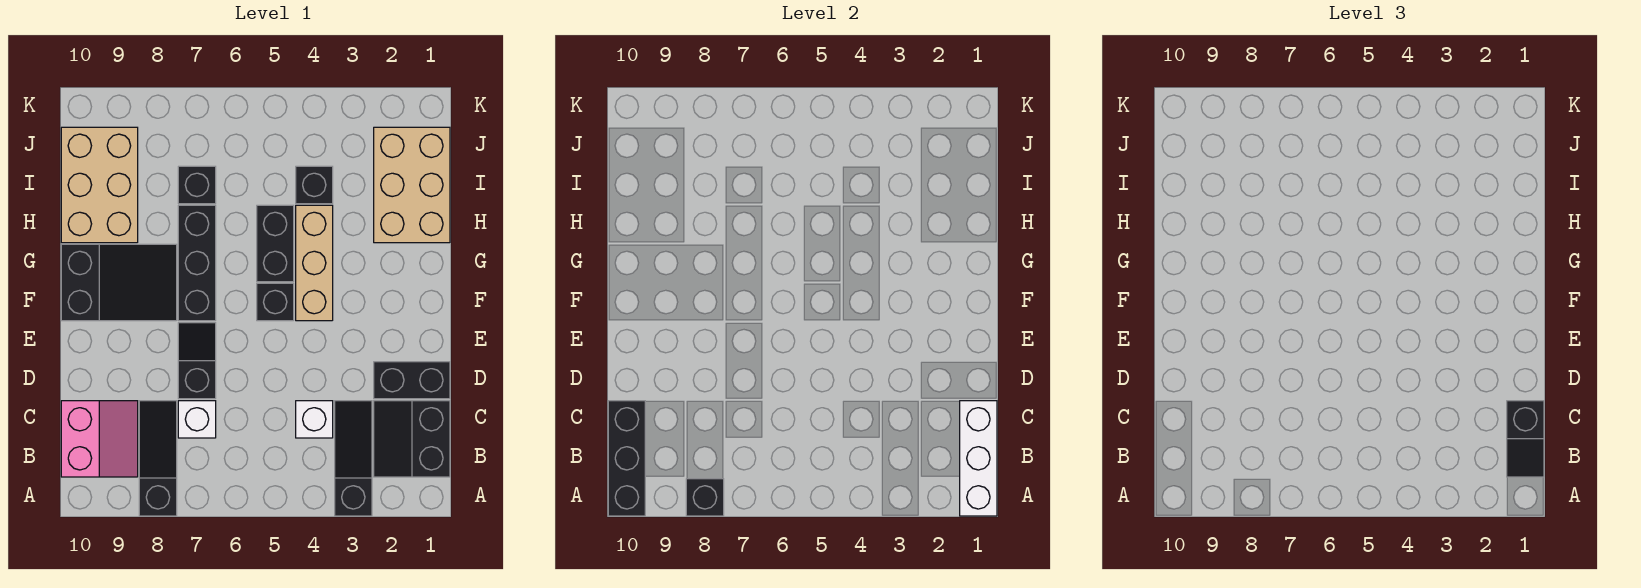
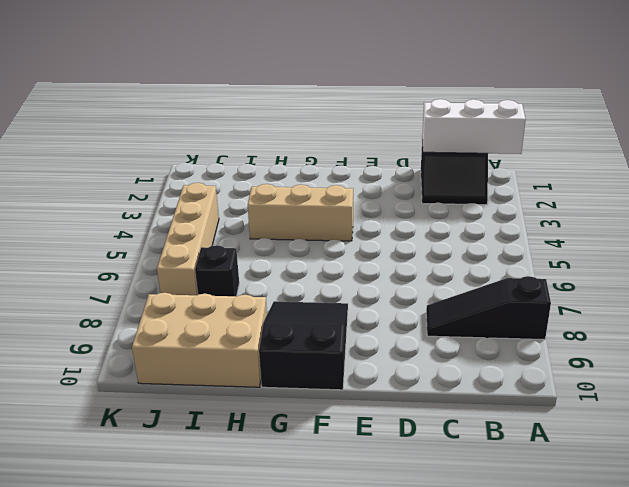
tan 1x4 brick [157,183,219,295] -> none
none -> black 1x3 slope [335,401,372,516]
none -> pink 2x2 slope [61,401,138,477]
none -> white 1x1 brick [296,401,333,438]

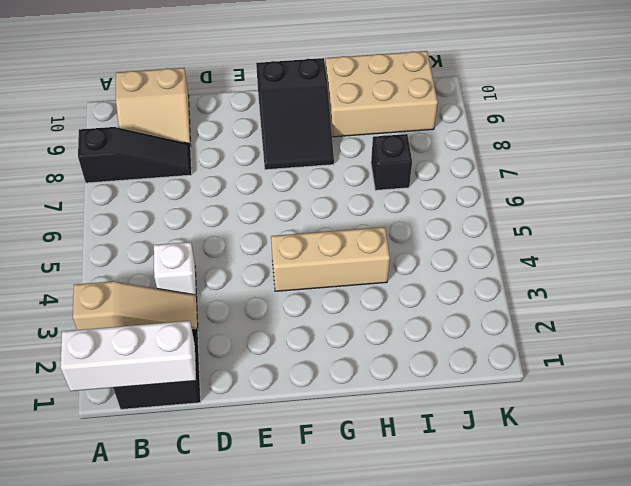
tan 1x3 slope [73,281,198,330] -> black 1x3 slope [335,401,372,516]
tan 2x2 slope [116,68,191,146] -> pink 2x2 slope [61,401,138,477]
none -> white 1x1 brick [178,401,216,438]
none -> black 1x2 brick [374,362,450,399]
none -> black 1x2 slope [178,323,216,399]

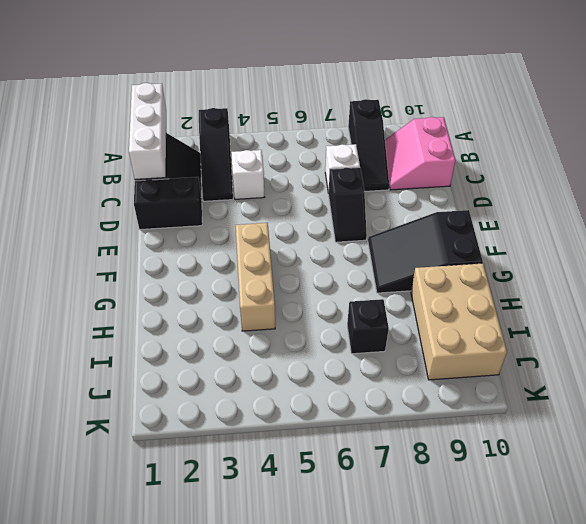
none -> black 1x1 brick [257,283,294,321]
none -> black 1x3 brick [178,205,216,321]
none -> black 1x2 brick [257,205,294,282]

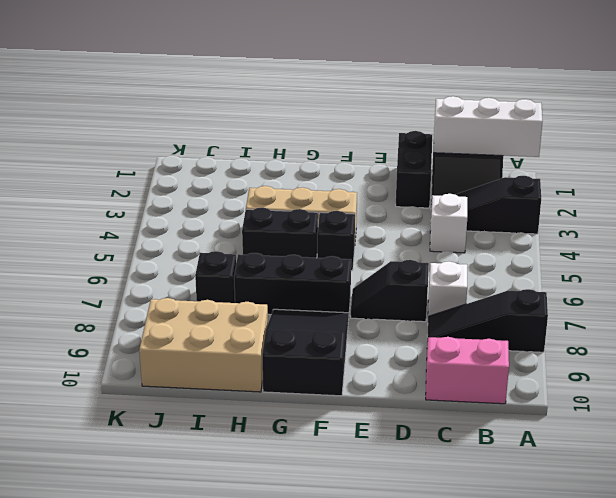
none -> tan 2x3 brick [374,127,450,243]
none -> black 1x1 brick [296,166,333,204]
none -> black 1x1 brick [686,479,724,516]

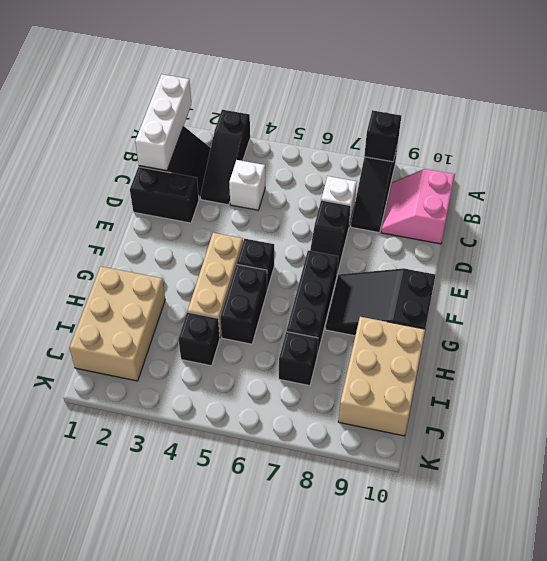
none -> black 1x3 brick [608,401,645,516]
none -> black 1x2 slope [1507,401,1544,477]

